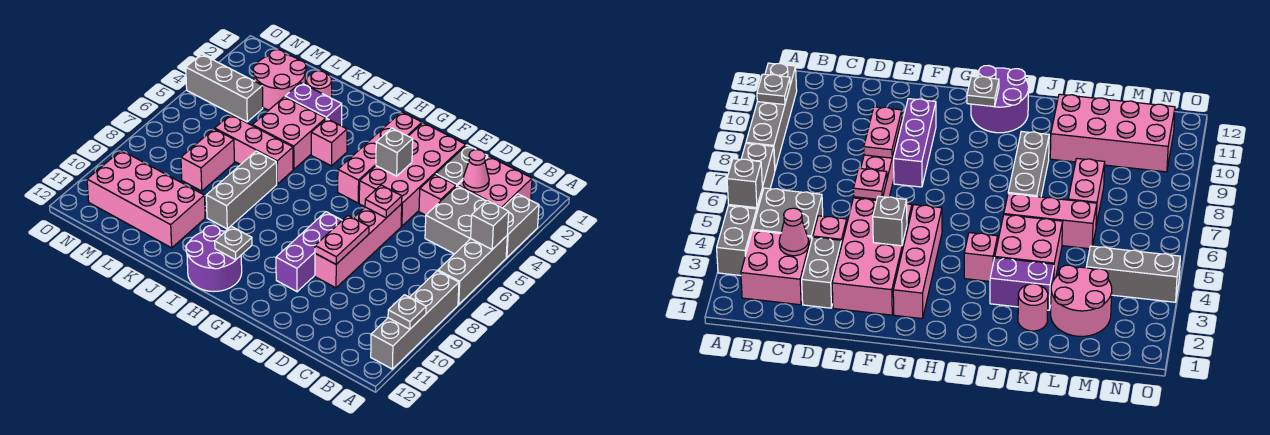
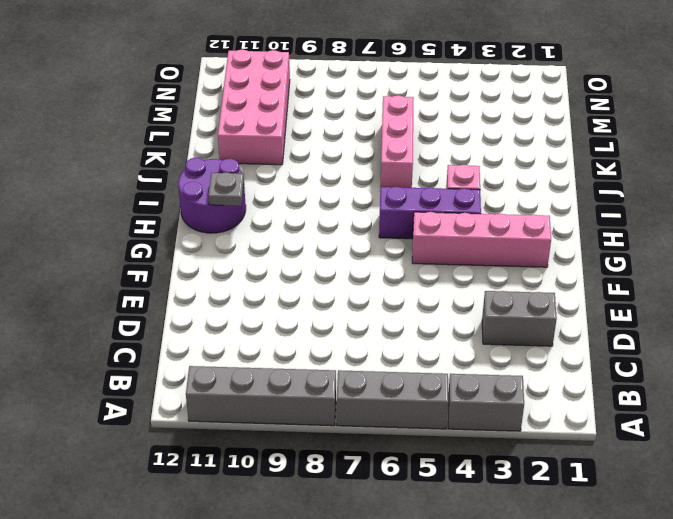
purple 1x3 brick [379,186,481,239] -> purple 1x3 brick moved to [276,212,342,292]
none -> pink 2x2 brick [458,156,532,208]
none -> grey 2x2 brick [425,186,486,254]
none -> pink 1x1 brick [419,174,456,215]

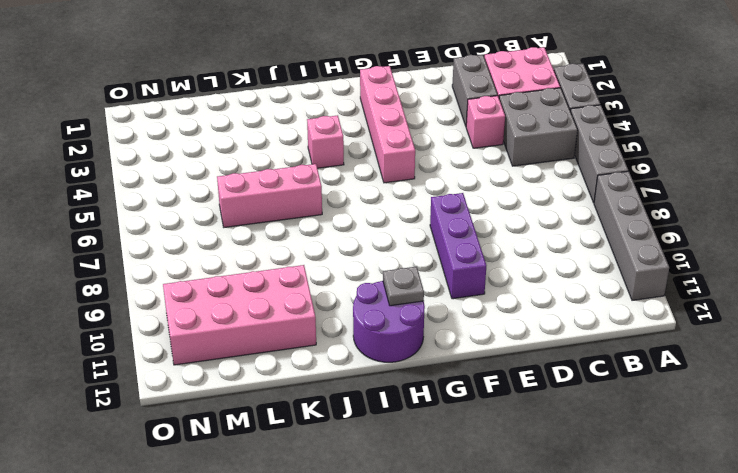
none -> pink 2x4 brick [359,123,466,226]
none -> pink 1x4 brick [315,204,402,288]
none -> purple 1x2 brick [285,83,342,126]

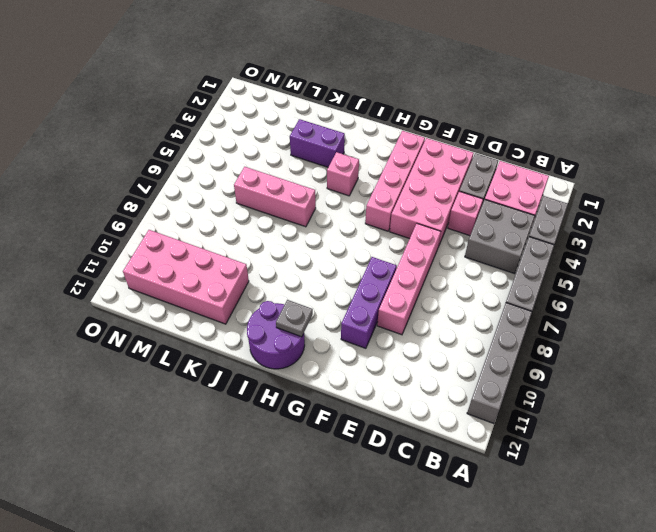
none -> pink 2x2 brick [252,97,326,169]
none -> grey 1x3 brick [206,151,277,229]
none -> pink 1x1 round brick [306,71,332,98]

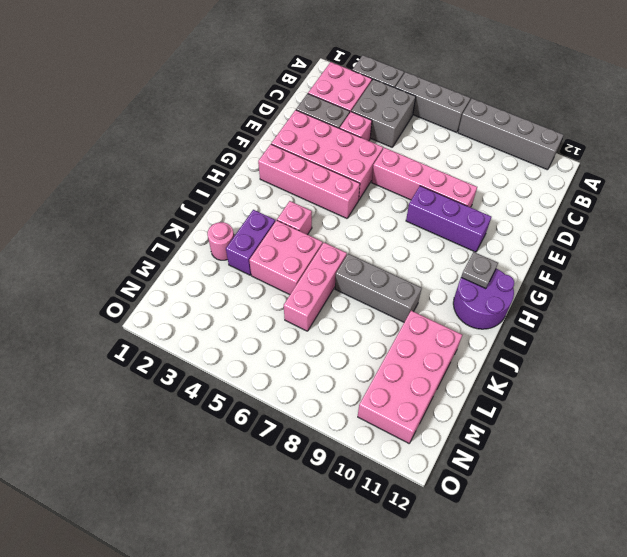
none -> pink 2x2 round brick [253,50,306,110]
none -> pink 1x2 brick [181,129,234,191]
none -> grey 1x3 brick [186,54,263,122]

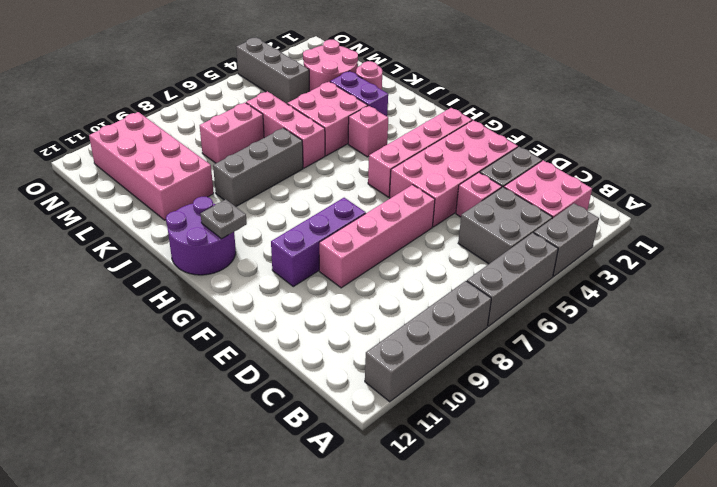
none -> grey 1x1 brick [471,200,509,249]
none -> grey 1x1 plate [388,295,426,329]
none -> pink 1x1 cone [463,150,489,192]

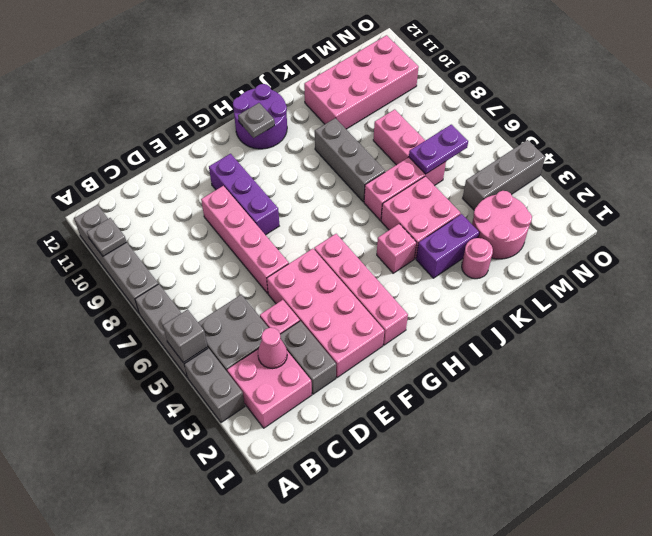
purple 1x2 plate [409,125,468,174] -> none
none -> pink 1x1 plate [365,185,402,218]
none -> pink 1x2 plate [315,216,369,264]
none -> grey 1x1 brick [376,128,413,176]

